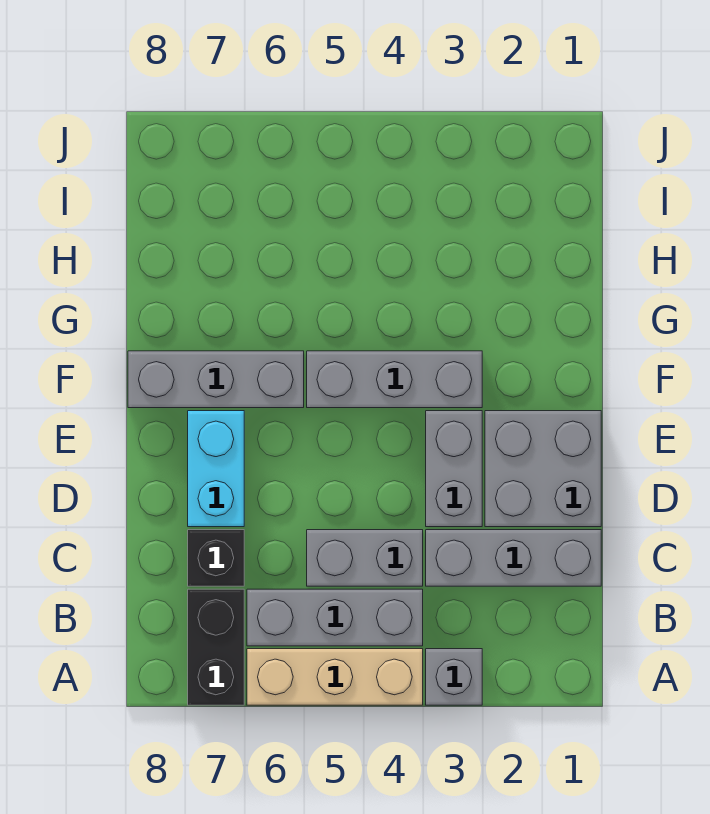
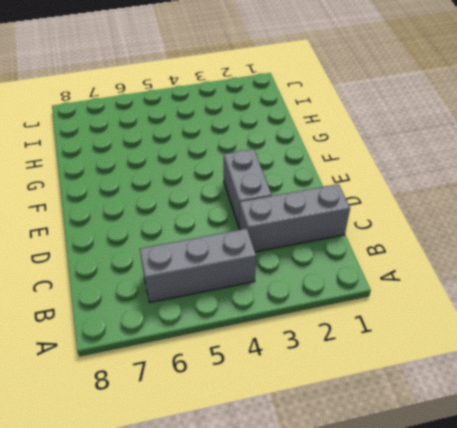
none -> grey 1x1 brick [426,649,482,705]
none -> tan 1x3 brick [247,649,423,705]
none -> black 1x2 brick [188,589,244,705]

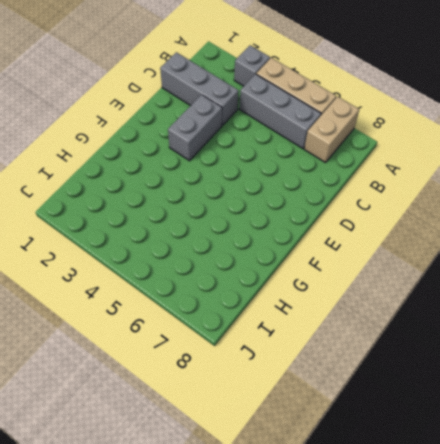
tan 1x2 brick [304,97,359,163] -> black 1x2 brick [188,589,244,705]
none -> grey 1x2 brick [307,530,423,586]
none -> black 1x1 brick [188,530,244,586]
none -> grey 2x2 brick [485,411,601,527]

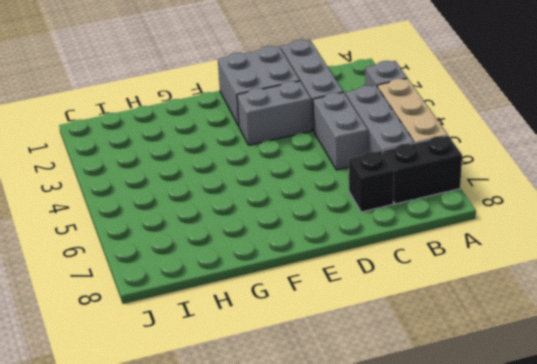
none -> cyan 1x2 brick [188,411,244,527]
none -> grey 1x3 brick [307,351,482,408]
none -> grey 1x3 brick [128,351,304,408]

